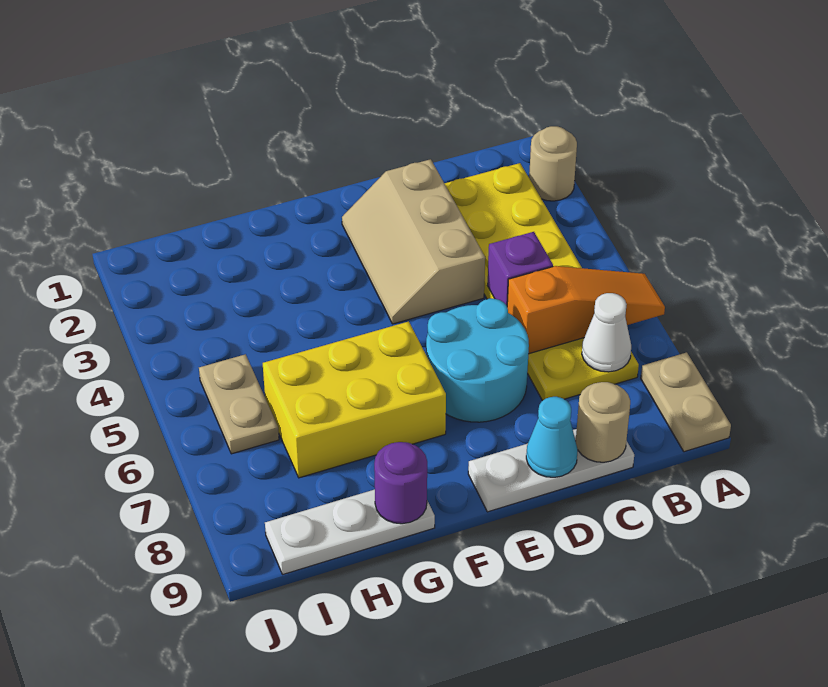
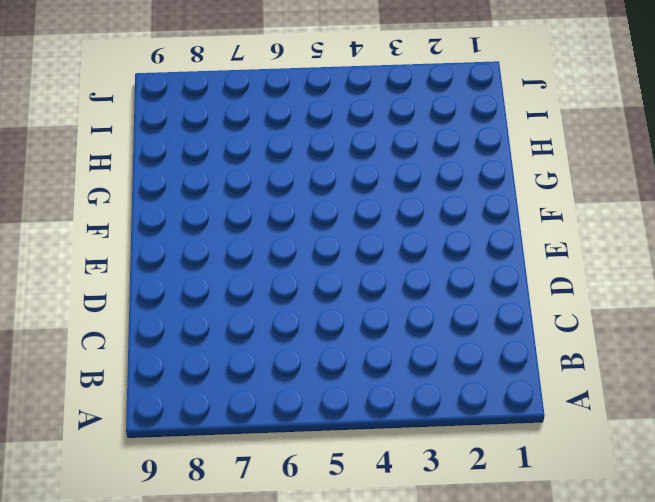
none -> tan 1x1 round brick [529,126,577,201]
none -> tan 1x2 plate [641,352,731,452]
none -> yellow 2x6 plate [445,163,639,401]

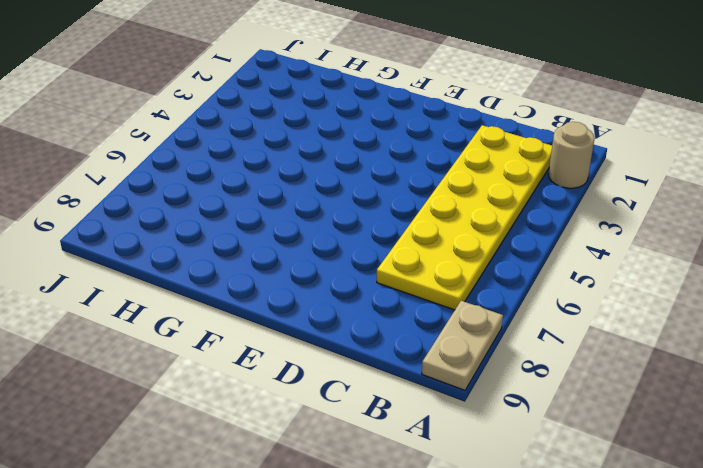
none -> white 1x3 plate [468,429,634,512]
none -> tan 2x3 slope [342,159,485,324]
none -> cyan 2x2 round brick [426,299,529,422]

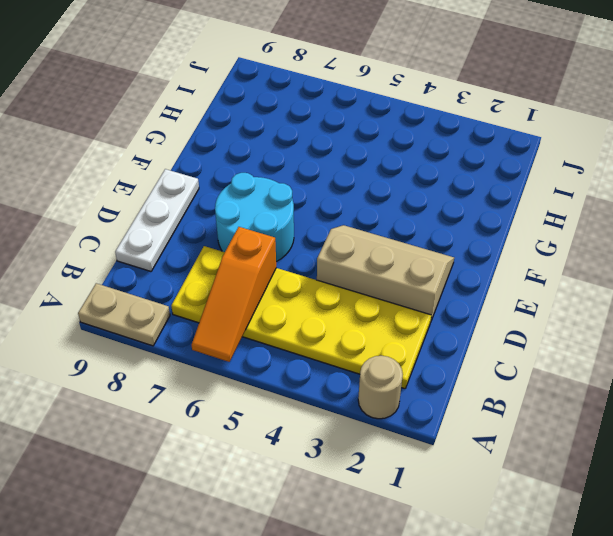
none -> yellow 2x3 brick [263,321,446,478]
none -> white 1x3 plate [265,490,435,574]
none -> tan 1x2 plate [199,354,279,454]

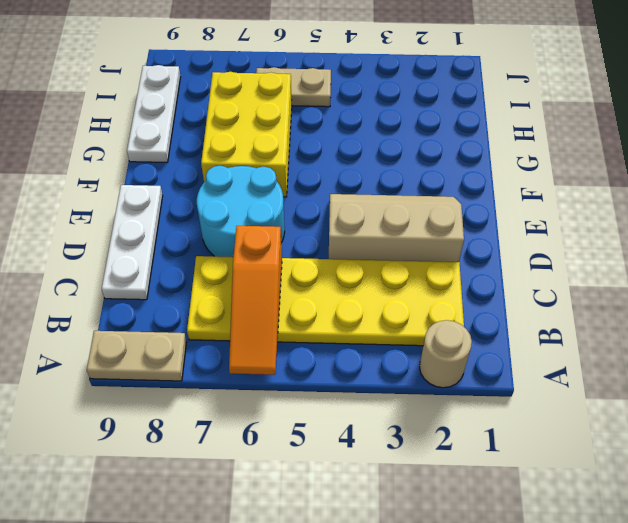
none -> white 1x1 cone [582,293,631,372]
none -> purple 1x1 brick [487,232,553,306]
none -> tan 1x1 round brick [576,382,630,462]

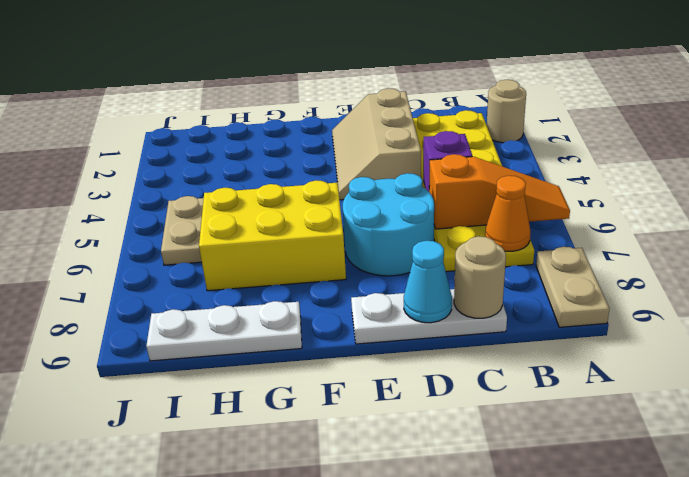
orange 1x1 cone [485,176,531,251] -> white 1x1 cone [582,293,631,372]
none -> purple 1x1 round brick [374,442,427,524]

